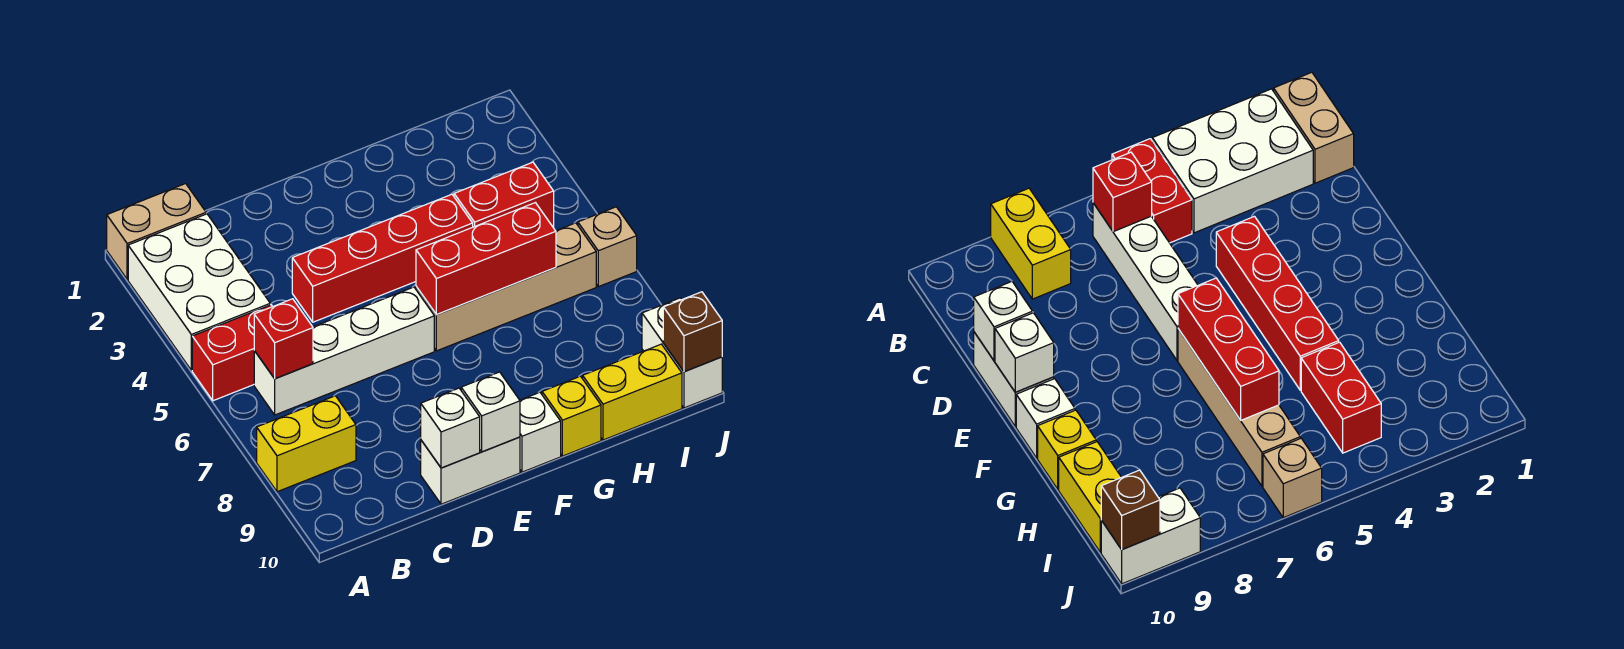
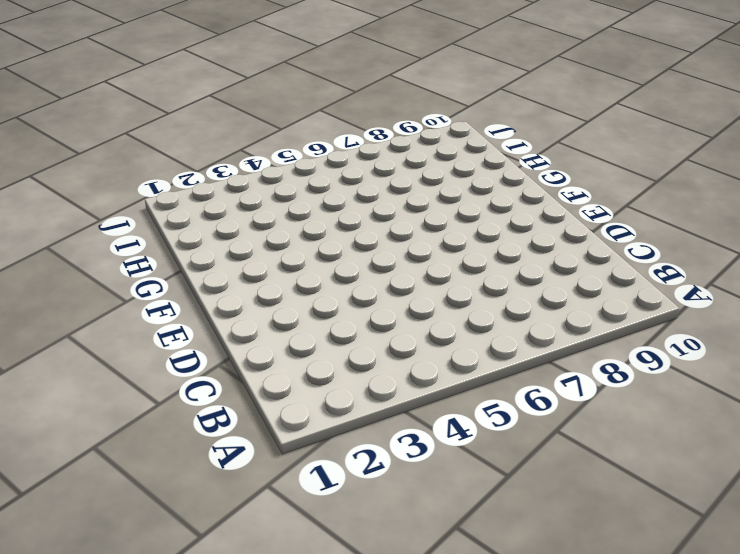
none -> tan 1x2 brick [107,184,206,279]
none -> white 2x3 brick [128,214,270,370]
none -> red 1x2 brick [192,305,273,401]

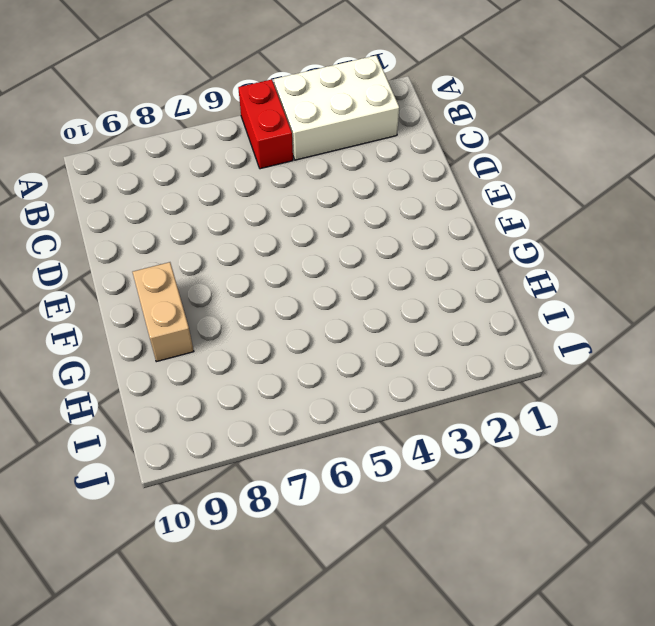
tan 1x2 brick [133,262,194,362] -> tan 1x2 brick moved to [107,184,206,279]
none -> yellow 1x2 brick [257,396,356,492]
none -> white 1x4 brick [254,287,434,415]
none -> red 1x4 brick [292,194,473,322]

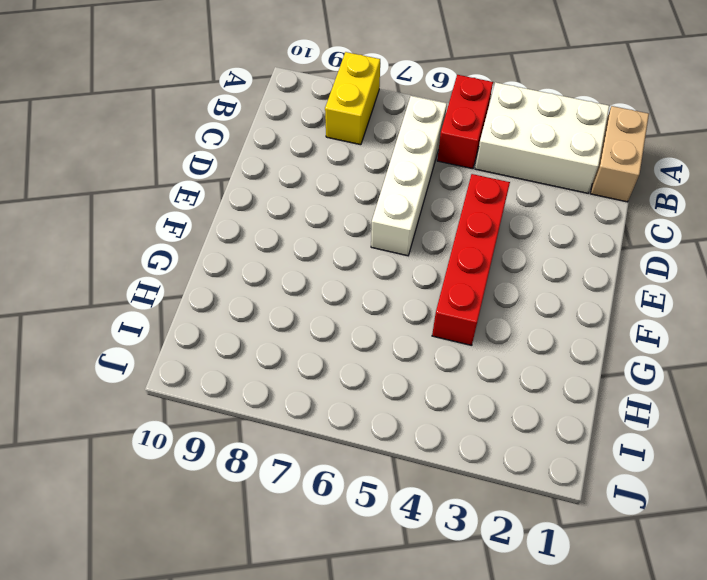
none -> white 1x2 brick [421,437,520,504]
none -> tan 1x4 brick [416,223,596,351]
none -> white 1x1 brick [520,392,561,472]

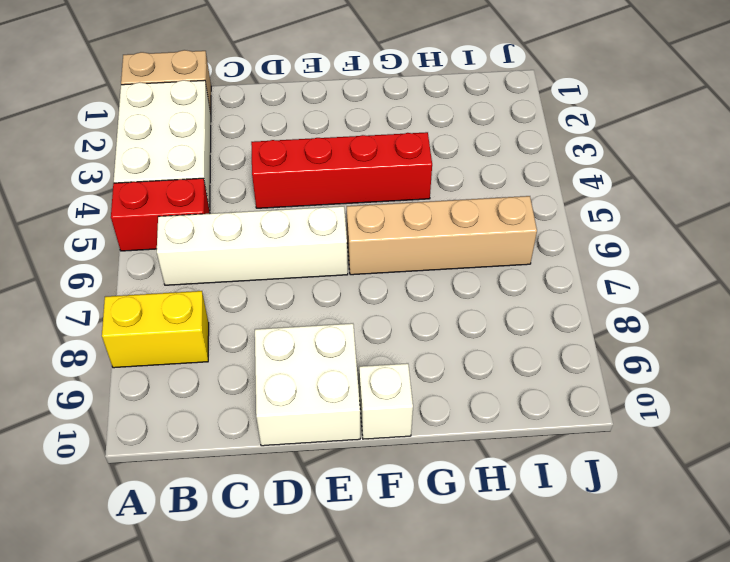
white 2x2 brick [255,323,360,446] -> white 1x2 brick [421,437,520,504]
none -> yellow 1x1 brick [542,376,601,456]
none -> red 1x2 brick [454,162,554,227]
none -> yellow 1x2 brick [583,344,682,440]

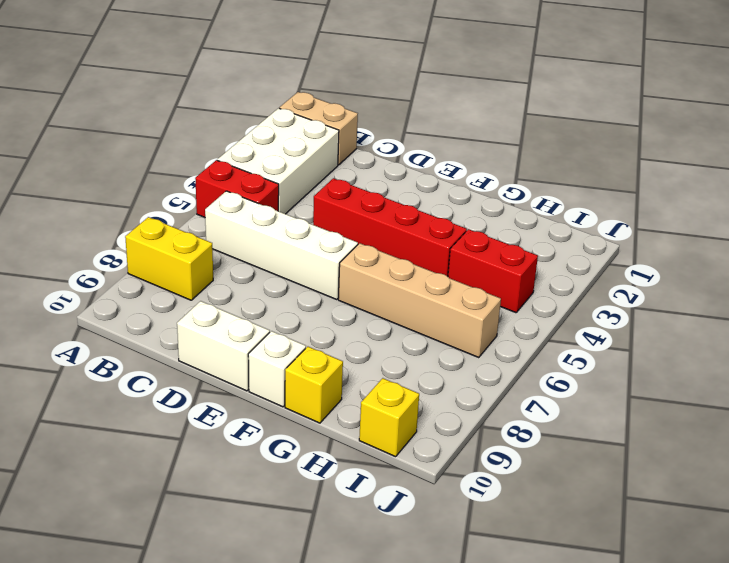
yellow 1x1 brick [359,378,419,457] -> yellow 1x2 brick [583,344,682,440]
none -> tan 1x1 brick [578,207,637,287]
none -> white 1x2 brick [642,298,722,408]
none -> red 1x1 brick [254,299,313,379]

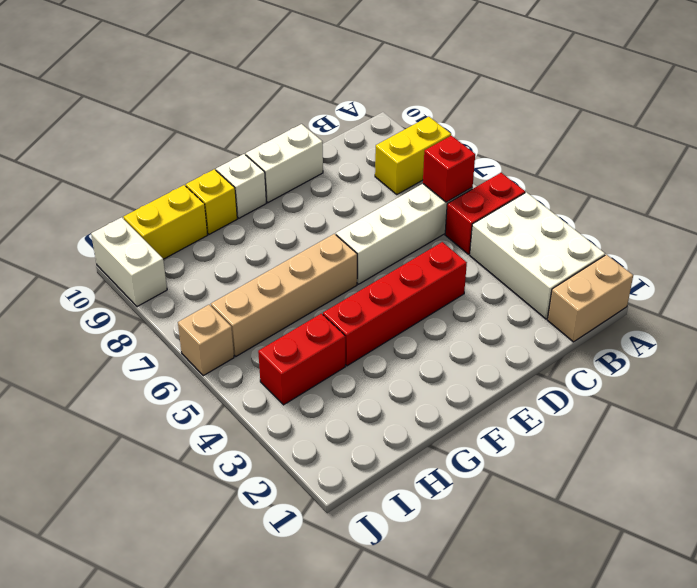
none -> white 1x1 brick [421,388,480,468]
none -> white 1x1 brick [461,372,520,452]
none -> red 1x3 brick [416,203,556,315]

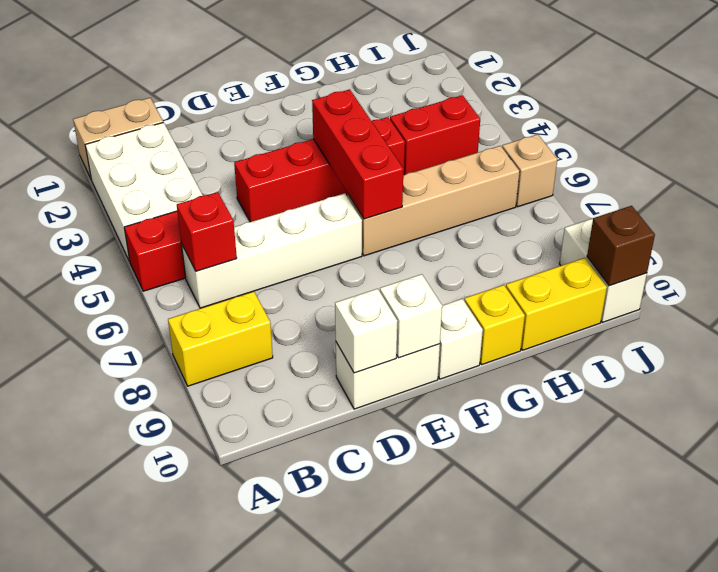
red 1x3 brick [312,89,403,219] -> red 1x3 brick turned to [416,203,556,315]

